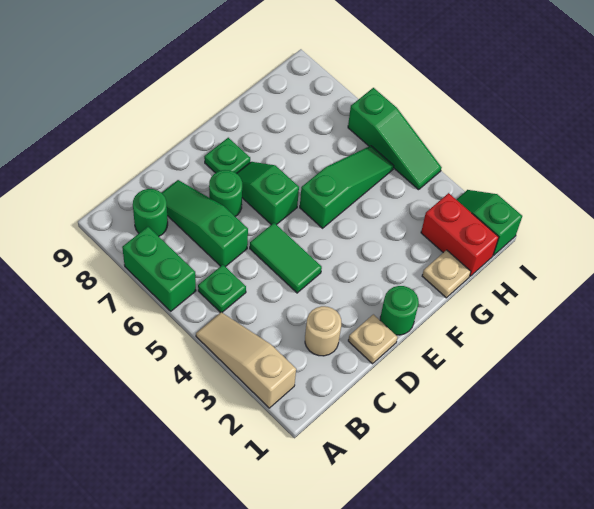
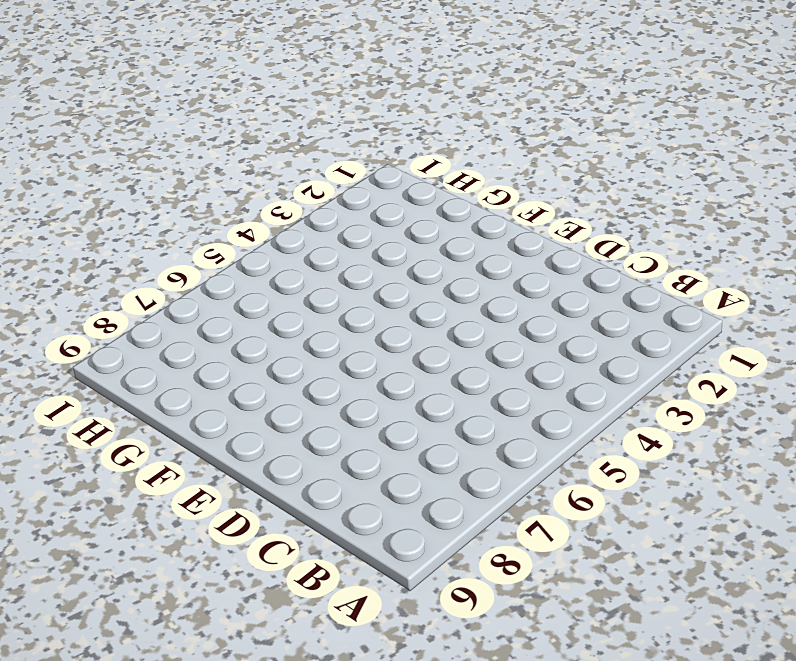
none -> tan 1x3 slope [196,312,296,408]
none -> green 1x2 brick [122,227,196,311]
none -> green 1x1 plate [198,265,246,313]

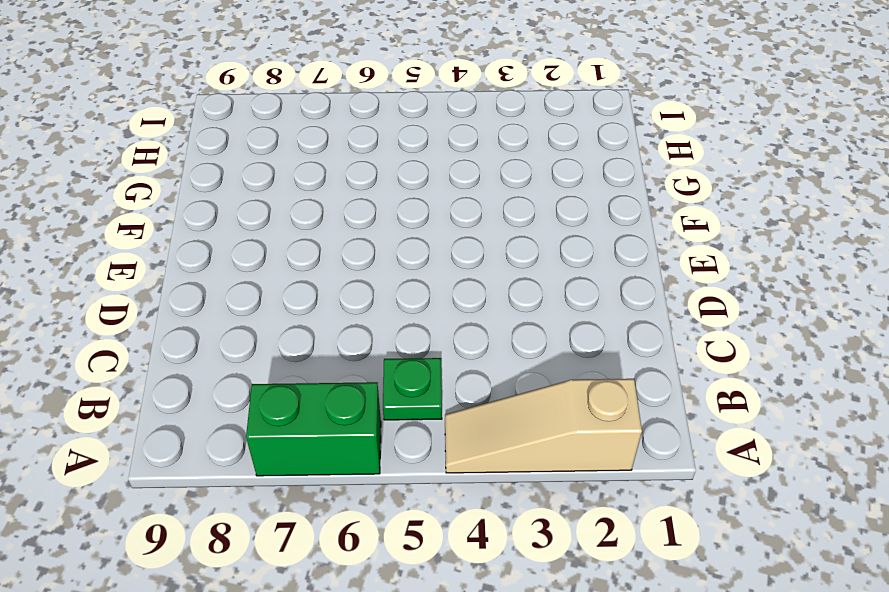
none -> green 1x1 round brick [133,189,168,236]
none -> tan 1x1 round brick [305,306,341,356]
none -> green 1x3 slope [162,180,248,267]

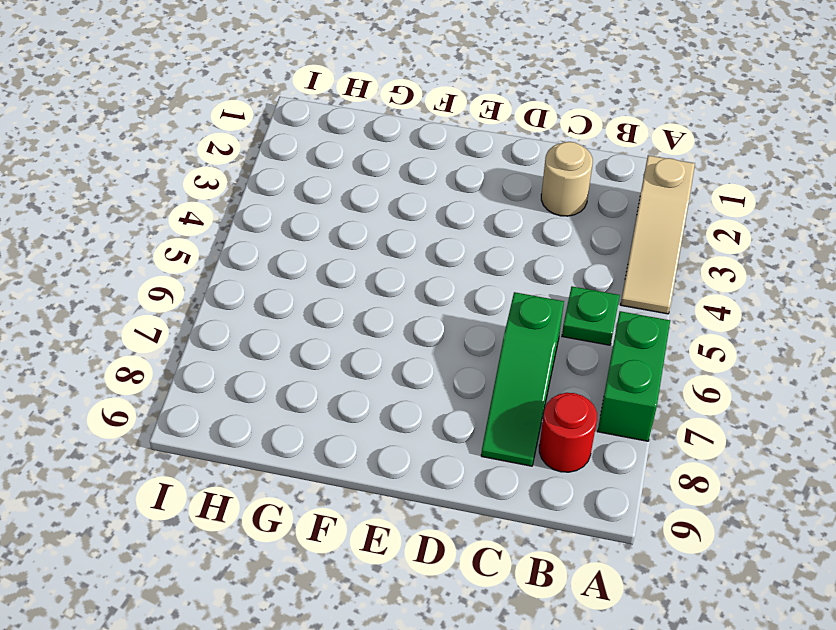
red 1x1 round brick [539,393,597,472] -> green 1x1 round brick [133,189,168,236]
none -> tan 1x1 plate [348,314,398,364]
none -> green 1x2 tile [250,223,322,293]
none -> green 1x1 round brick [209,170,242,216]

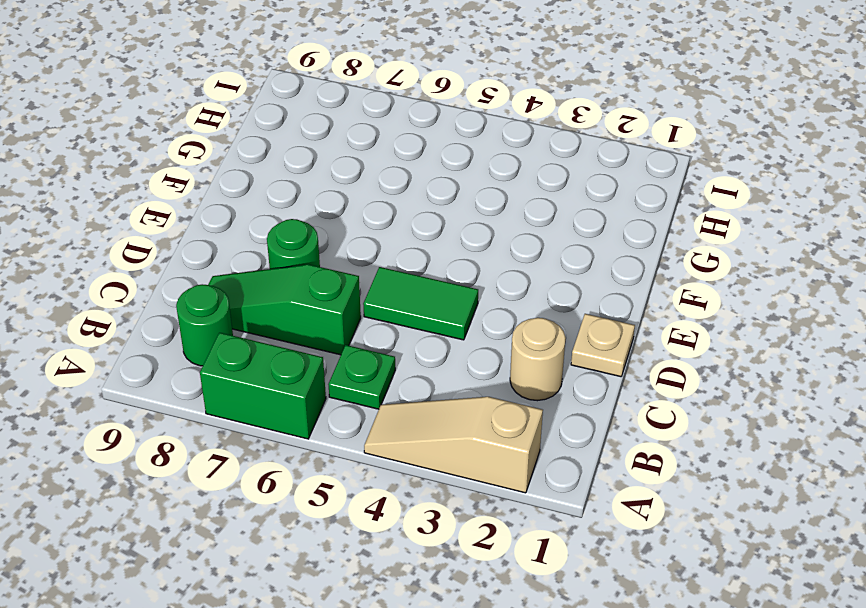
none -> green 1x1 round brick [380,286,419,335]
none -> green 1x2 slope [237,162,299,225]
none -> green 1x1 plate [204,138,250,174]

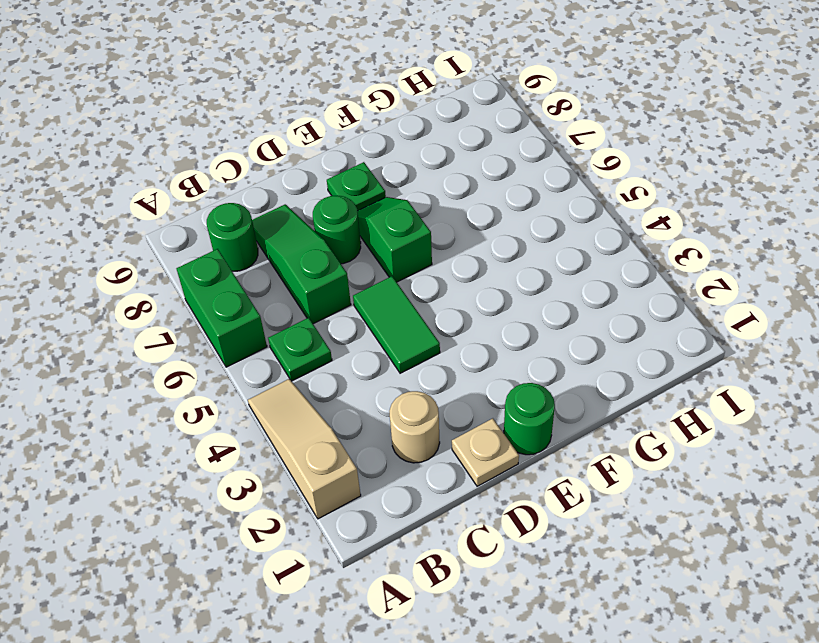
none -> green 1x3 slope [300,146,394,228]
none -> tan 1x1 plate [422,250,471,298]
none -> red 1x2 brick [421,193,499,276]

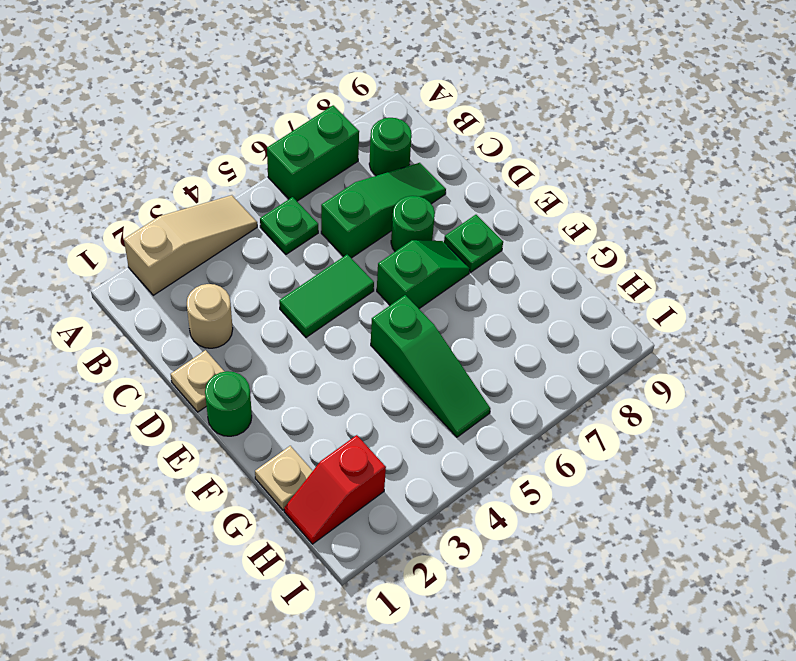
red 1x2 slope [284,435,386,544] -> red 1x2 brick [421,193,499,276]
none -> green 1x2 slope [456,190,522,255]
none -> green 1x3 slope [348,88,442,190]

